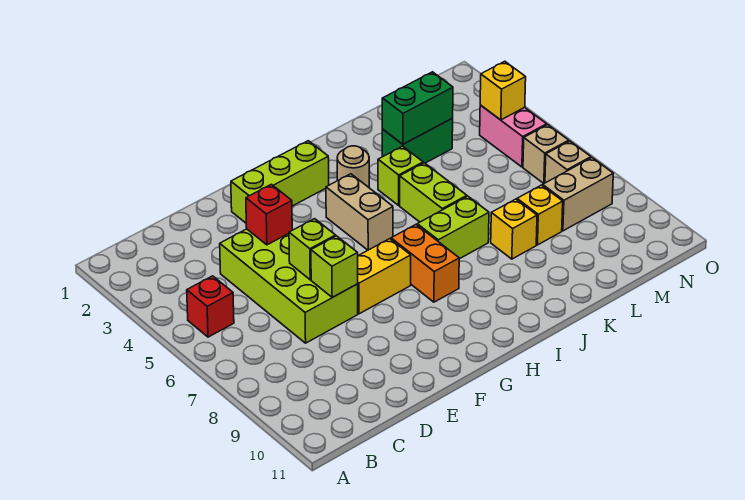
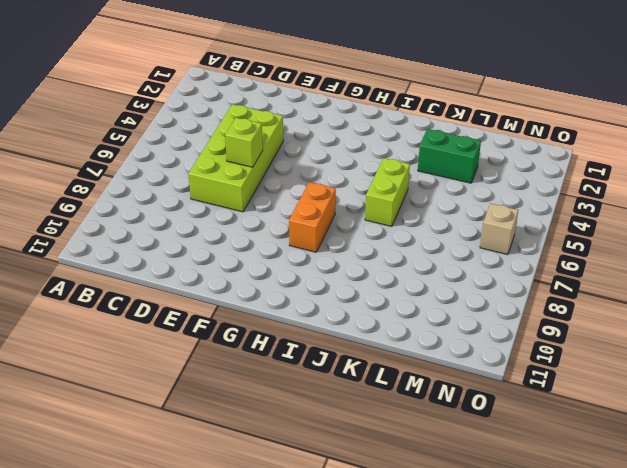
none -> red 1x1 brick [187,276,234,337]
none -> lime 1x3 brick [231,141,329,223]
none -> yellow 1x2 brick [358,239,411,314]

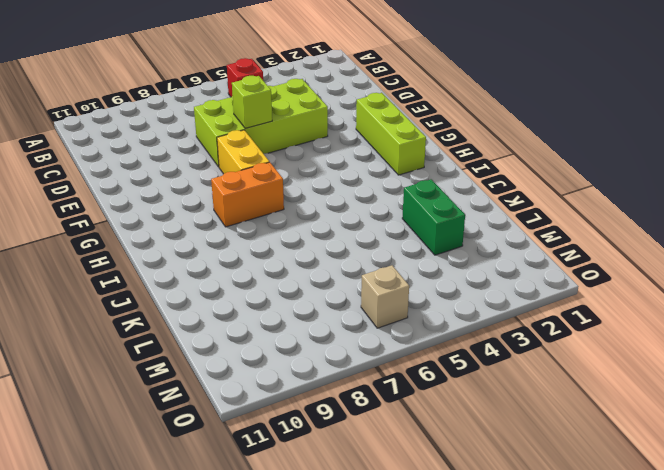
none -> tan 1x2 brick [326,174,393,250]
none -> tan 1x1 round brick [337,146,369,187]
none -> lime 1x2 brick [417,196,489,259]

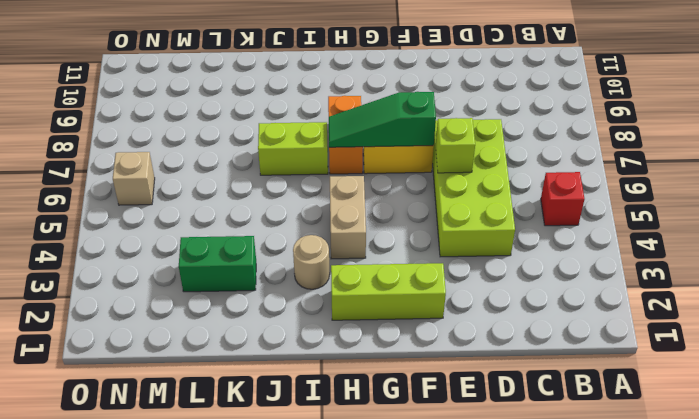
green 1x3 slope [329,92,436,147] -> none
none -> lime 1x1 brick [378,146,423,205]
none -> lime 1x2 brick [400,163,467,222]
none -> yellow 1x1 brick [491,199,537,259]

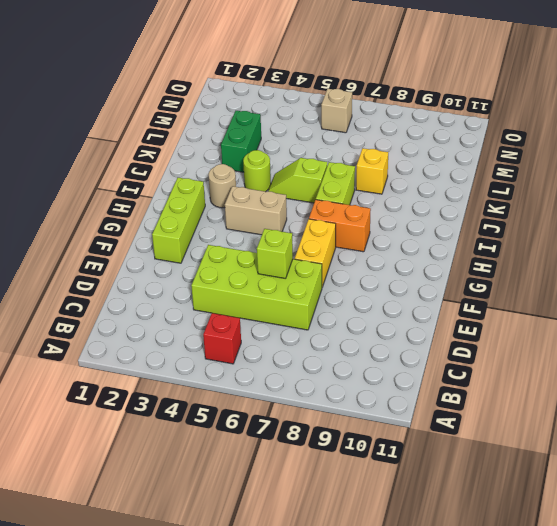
lime 1x1 round brick [243,150,271,192] -> lime 1x1 brick [378,146,423,205]
lime 1x2 slope [268,158,327,203] -> lime 1x2 brick [400,163,467,222]
none -> yellow 1x1 brick [517,185,563,245]
none -> tan 1x2 brick [543,158,613,231]
none -> pink 1x2 brick [480,105,547,167]

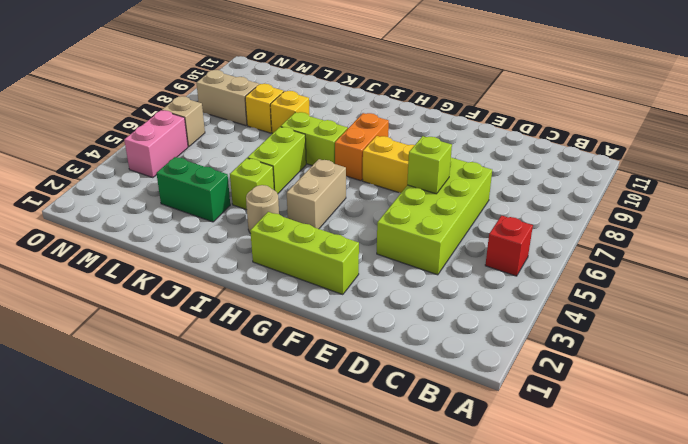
none -> tan 1x1 brick [545,141,591,183]
none -> red 1x1 brick [246,184,292,245]
none -> lime 1x1 brick [311,236,358,297]

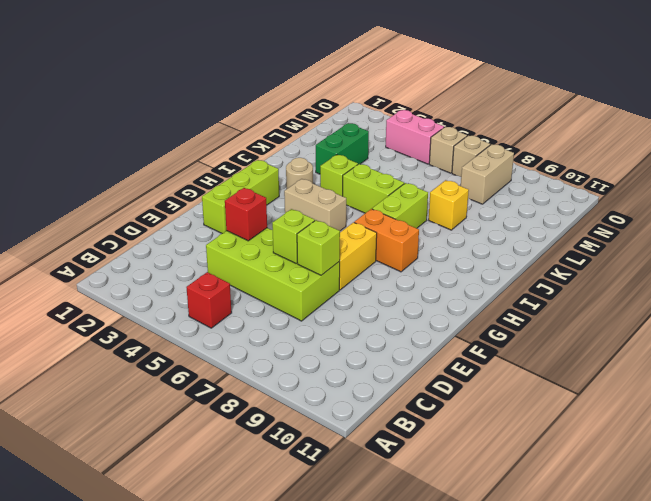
none -> yellow 1x1 brick [517,185,563,245]
none -> green 1x2 brick [382,72,453,144]
none -> yellow 1x1 brick [480,61,526,120]

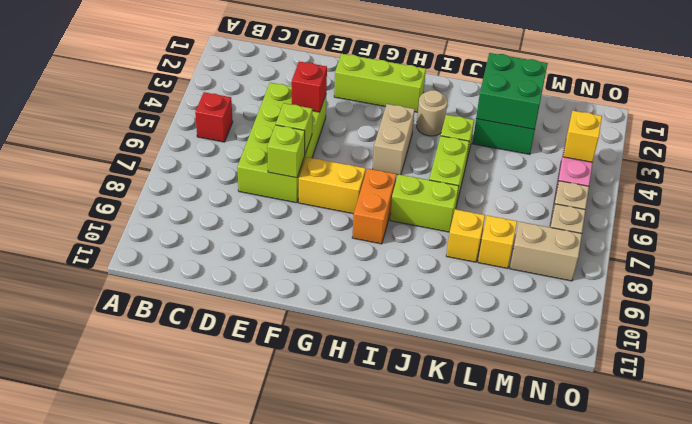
green 2x2 brick [476,53,548,129] -> green 1x2 brick [382,72,453,144]

